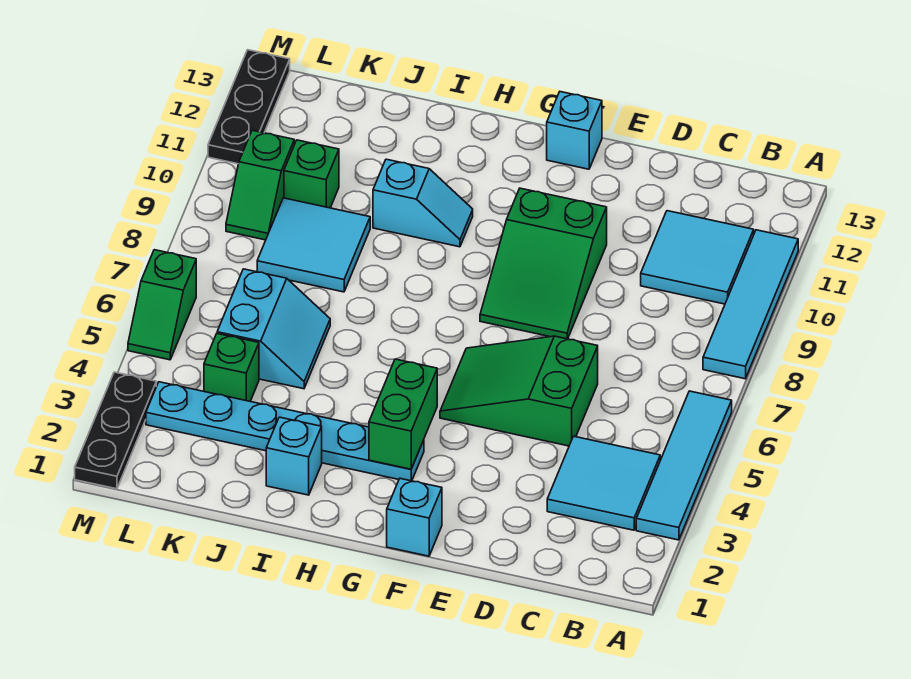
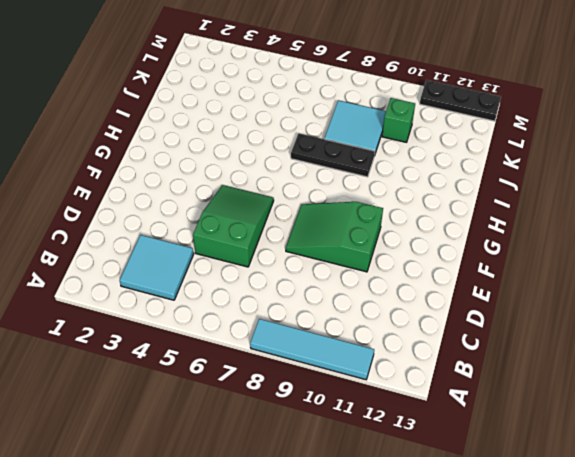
black 1x3 plate [291,133,375,177] -> black 1x3 plate moved to [75,372,156,489]
none -> cyan 1x4 tile [636,391,732,540]
none -> cyan 2x2 tile [641,211,754,304]
none -> cyan 1x1 brick [387,479,442,556]

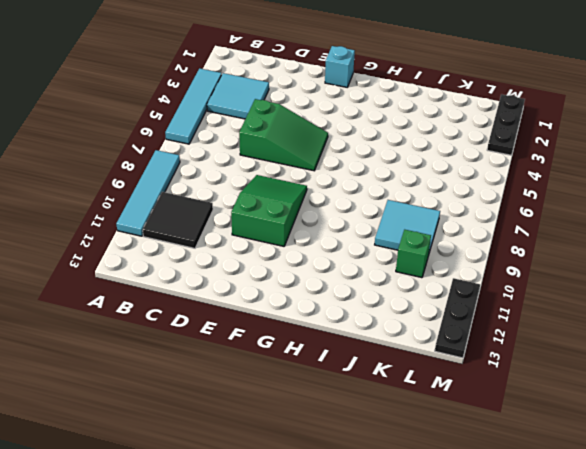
black 2x2 tile [143,192,213,248] -> cyan 2x2 tile [641,211,754,304]
none -> cyan 1x1 brick [547,92,602,169]
none -> cyan 1x6 plate [146,382,424,481]
none -> cyan 1x2 slope [373,159,473,247]

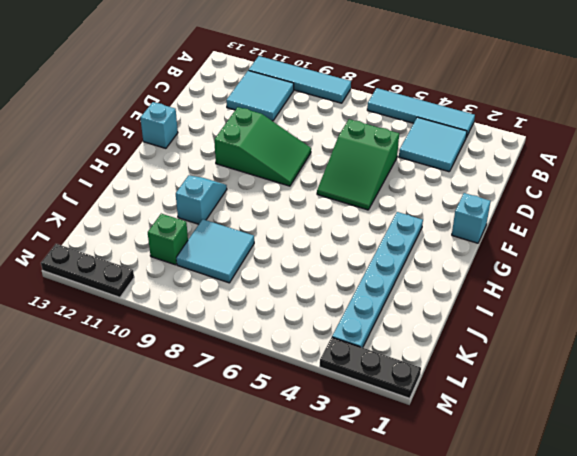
none -> cyan 1x1 brick [266,417,322,495]
none -> cyan 2x2 slope [217,269,330,389]
none -> green 1x1 brick [204,334,259,401]

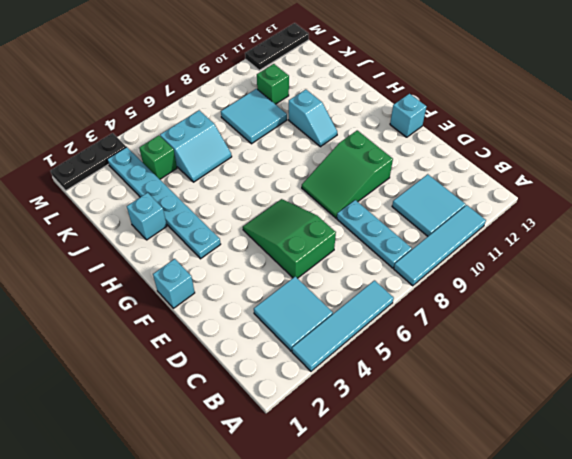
cyan 1x3 plate [337,200,412,268] -> none
none -> green 1x2 slope [226,130,294,240]
none -> green 1x2 slope [128,250,196,360]
none -> green 1x2 brick [369,359,437,469]

